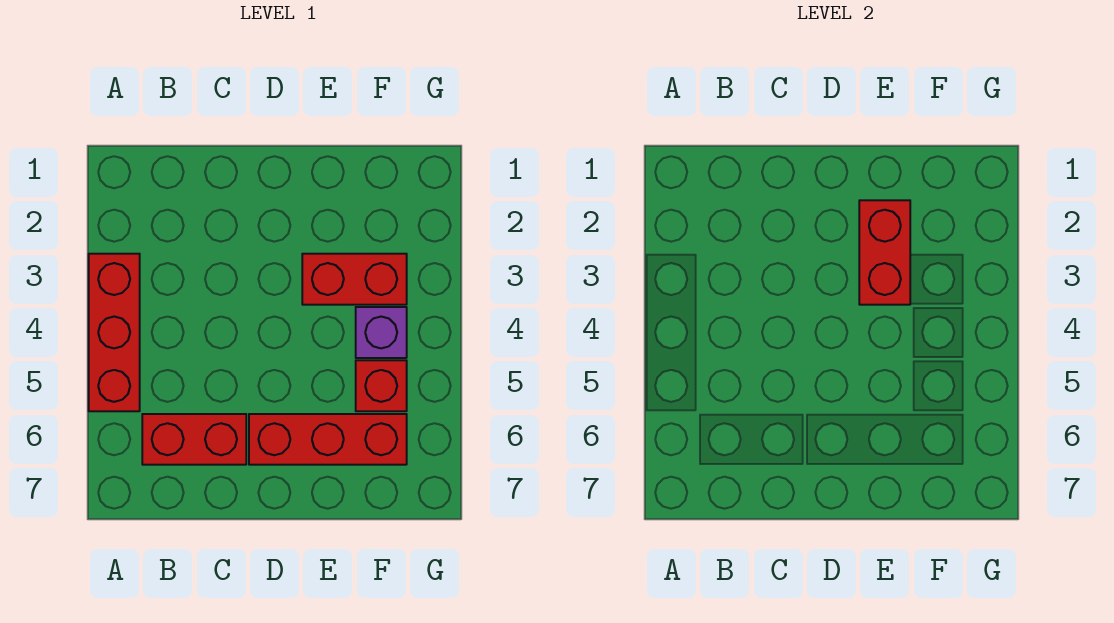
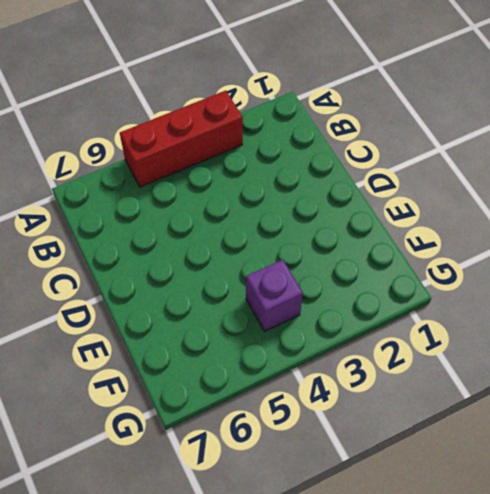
none -> red 1x2 brick [142,414,246,465]
none -> red 1x3 brick [249,414,407,465]

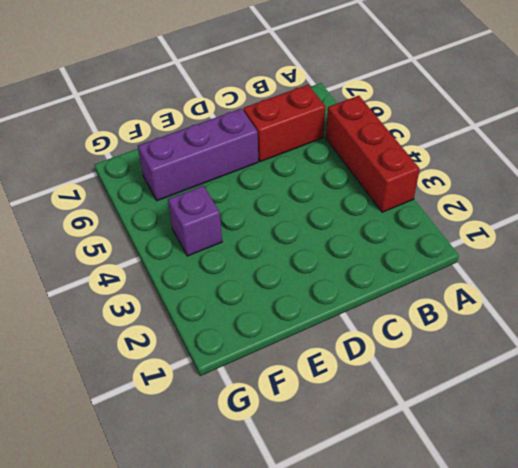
purple 1x3 brick [138,109,258,201] -> red 1x3 brick [249,414,407,465]
none -> red 1x2 brick [302,254,407,305]
none -> red 1x1 brick [356,360,407,411]

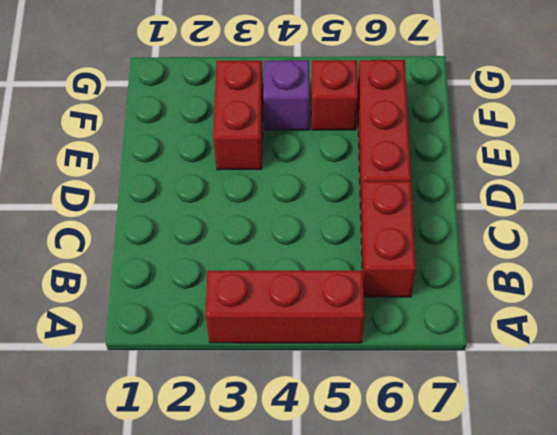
none -> red 1x2 brick [859,200,910,305]

